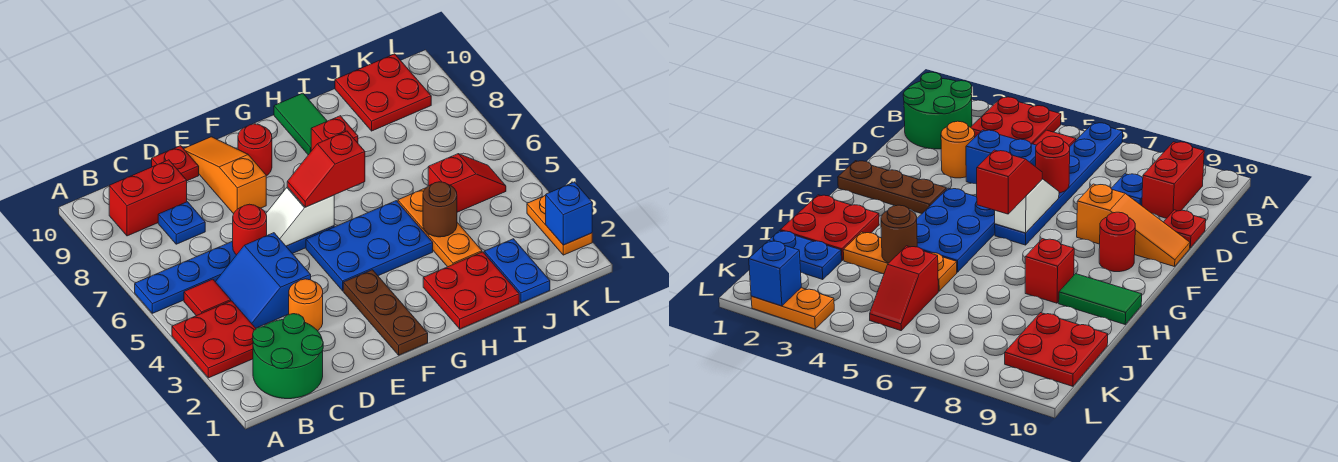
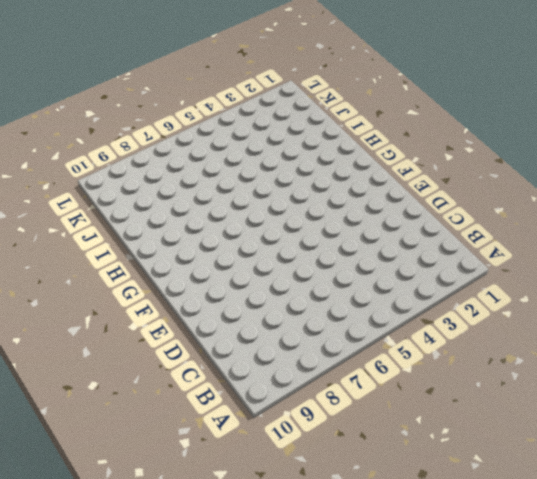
none -> red 2x2 plate [172,301,256,378]
none -> blue 1x6 plate [135,226,334,313]
none -> green 2x2 round brick [253,314,323,399]

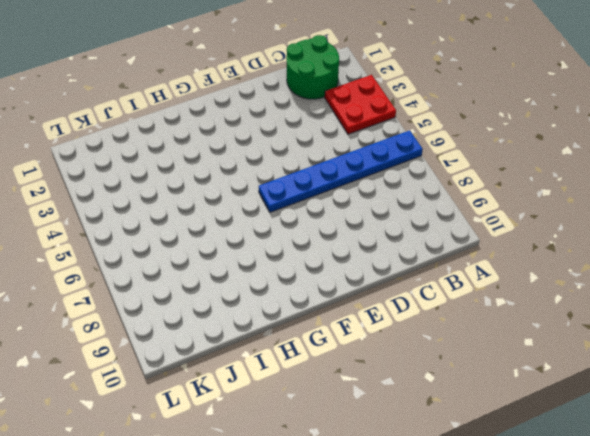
none -> red 1x1 tile [184,279,231,316]
none -> red 1x2 brick [109,160,187,236]
none -> blue 2x2 slope [216,233,311,328]

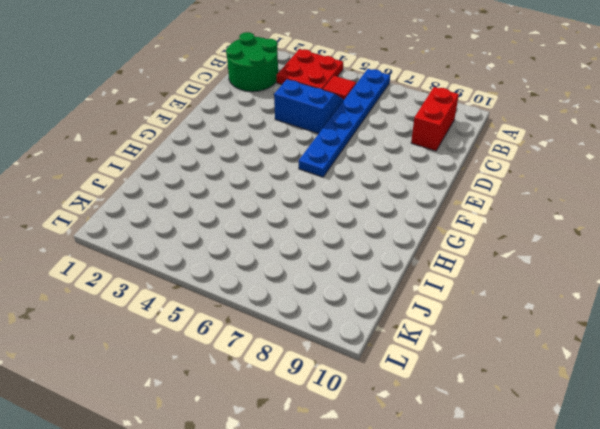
none -> blue 1x1 plate [158,202,205,244]
none -> orange 1x1 round brick [289,279,323,331]
none -> red 1x1 plate [152,146,199,181]

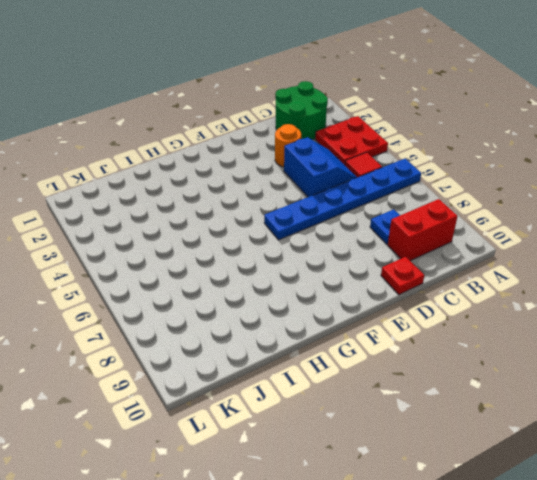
none -> orange 1x3 slope [184,137,266,214]
none -> brown 1x3 plate [343,270,428,355]
none -> blue 2x3 plate [306,201,433,291]

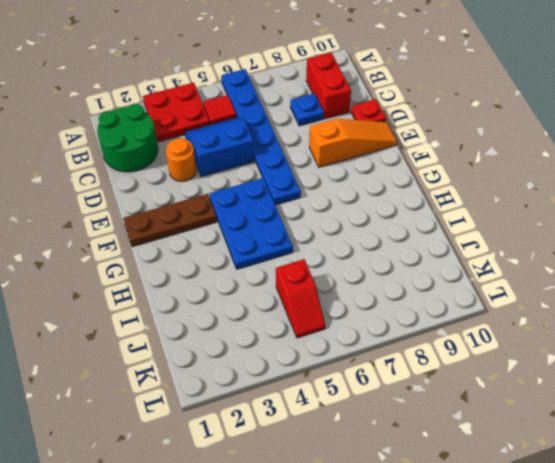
none -> red 1x1 round brick [238,124,272,176]
none -> red 2x2 plate [423,252,519,329]
none -> red 1x1 brick [311,116,358,151]

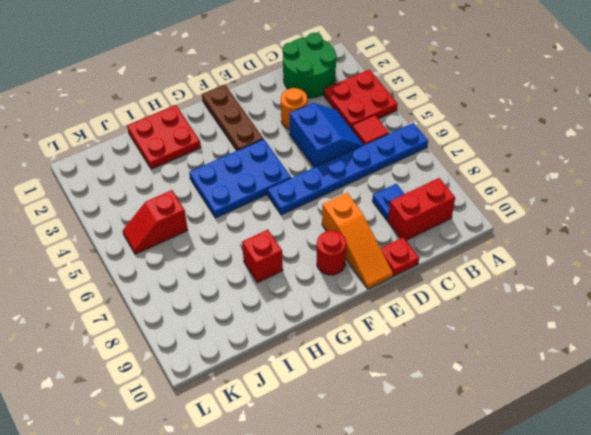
none -> green 1x2 tile [274,93,327,155]
none -> orange 1x3 plate [398,188,482,267]
none -> blue 1x2 plate [484,239,550,303]

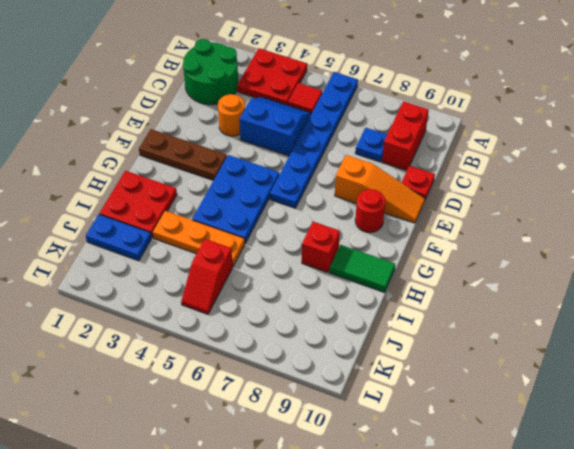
none -> red 2x2 plate [335,54,431,131]
none -> orange 1x2 plate [527,195,592,255]
none -> red 1x1 round brick [233,204,267,255]

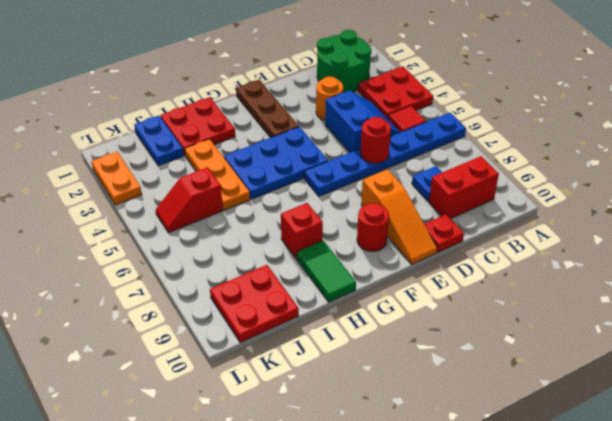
none -> white 1x2 slope [266,187,334,246]
none -> brown 1x1 round brick [423,182,457,237]
none -> blue 1x1 brick [546,182,592,245]

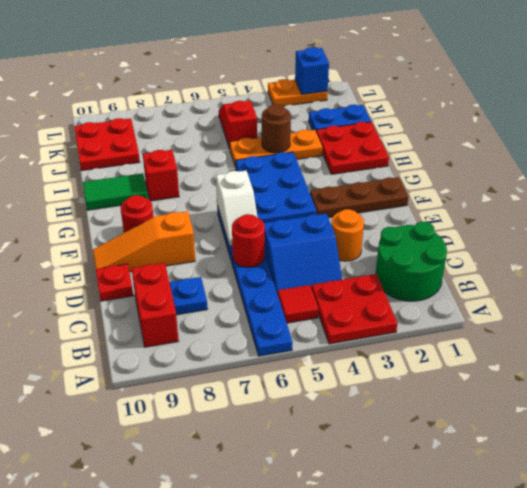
none -> red 1x2 slope [287,131,365,207]

